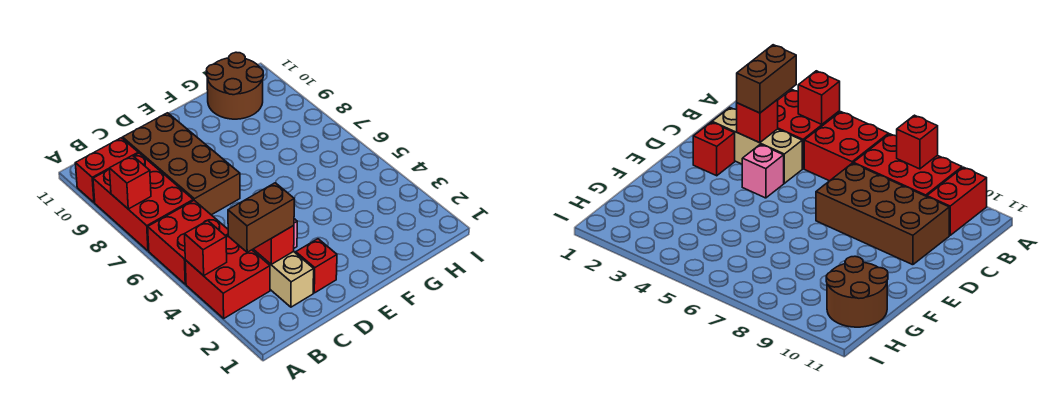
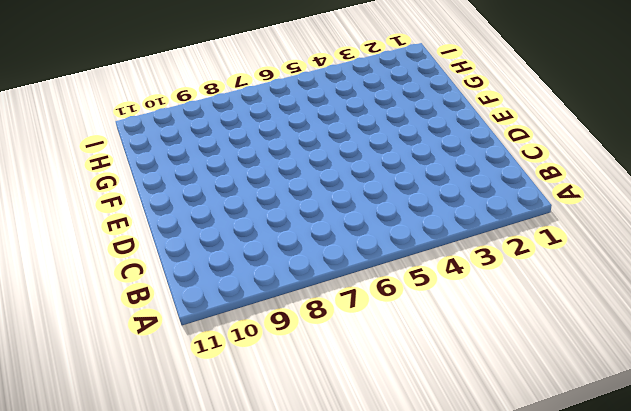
none -> red 2x2 brick [185,236,270,318]
none -> red 2x2 brick [148,200,228,284]
none -> red 2x3 brick [93,153,193,251]

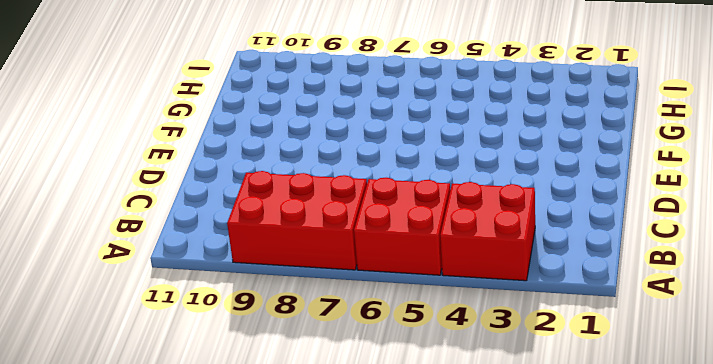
none -> red 1x2 brick [75,138,138,203]
none -> tan 1x3 brick [252,249,314,307]
none -> brown 2x4 brick [123,113,240,215]

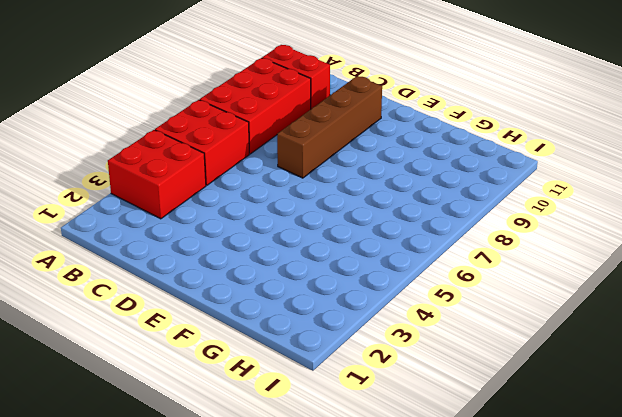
brown 1x4 brick [277,76,382,178] -> brown 2x4 brick [123,113,240,215]
none -> tan 1x3 brick [252,249,314,307]
none -> red 1x1 brick [296,239,337,293]
none -> pink 1x1 brick [742,144,784,198]

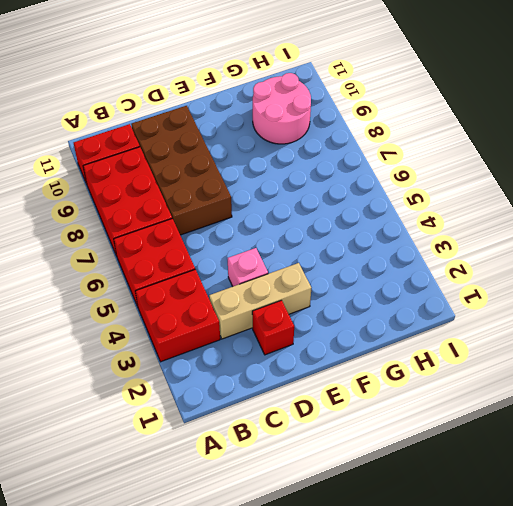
tan 1x3 brick [209,263,311,339] -> tan 1x3 brick turned to [252,249,314,307]
pink 2x2 round brick [253,73,311,144] -> brown 2x2 round brick [206,52,263,119]
none -> red 1x1 brick [185,221,227,276]
none -> red 1x1 brick [109,155,151,209]
none -> red 1x1 brick [254,226,294,265]

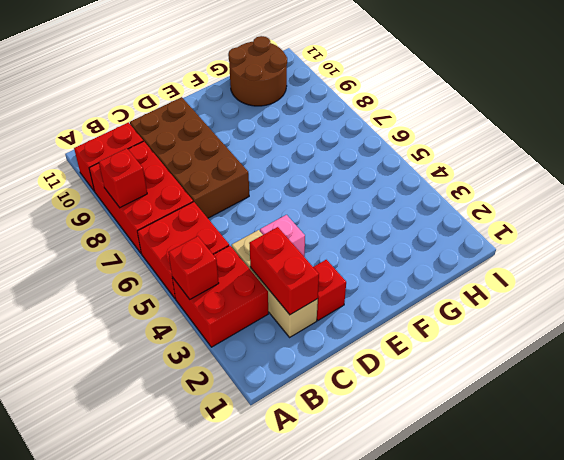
red 1x2 brick [249,227,319,315] -> red 1x1 brick [254,226,294,265]
none -> brown 1x2 brick [228,183,294,252]

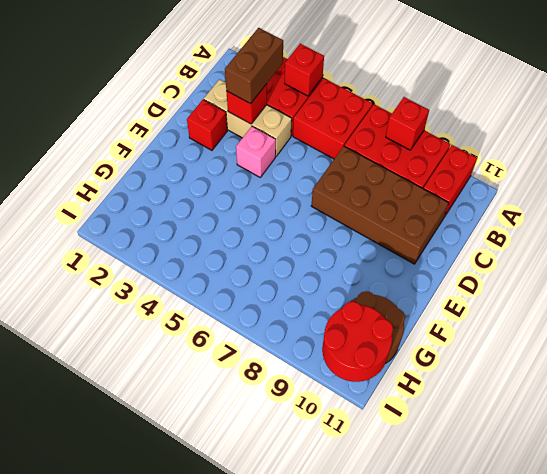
red 2x2 round brick [322,302,393,382] -> none

